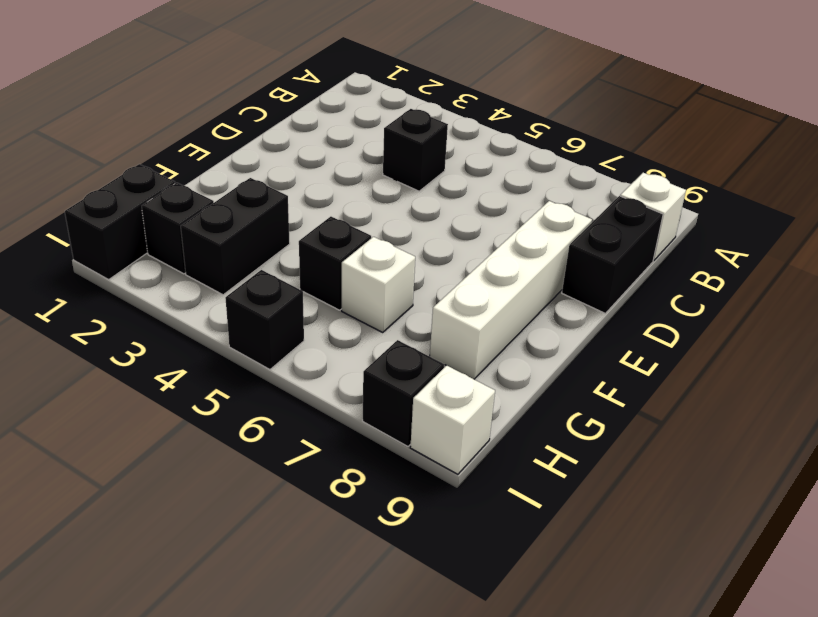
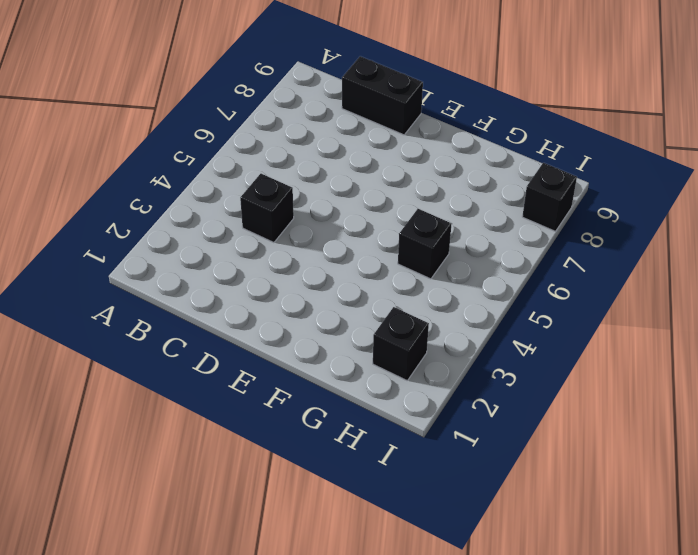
none -> white 1x1 brick [620,173,686,261]
none -> white 1x4 brick [430,201,592,379]
none -> black 1x2 brick [181,178,290,295]

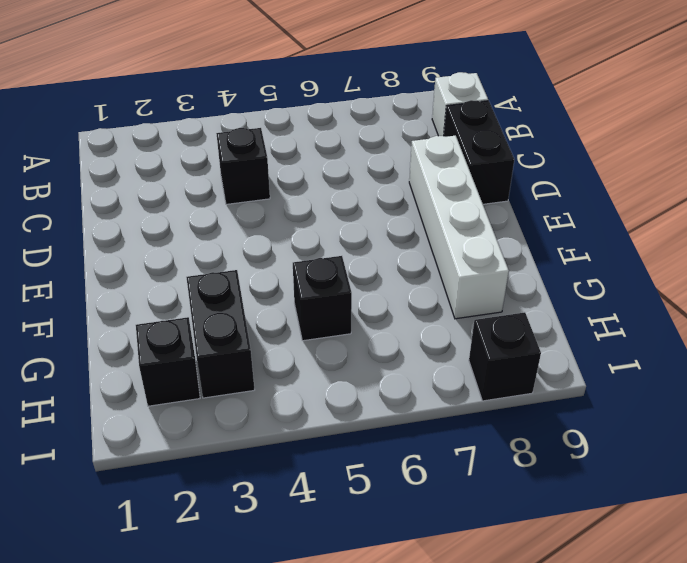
none -> white 1x1 brick [342,237,415,332]
none -> black 1x2 brick [65,164,175,280]
none -> black 1x1 brick [225,270,304,370]

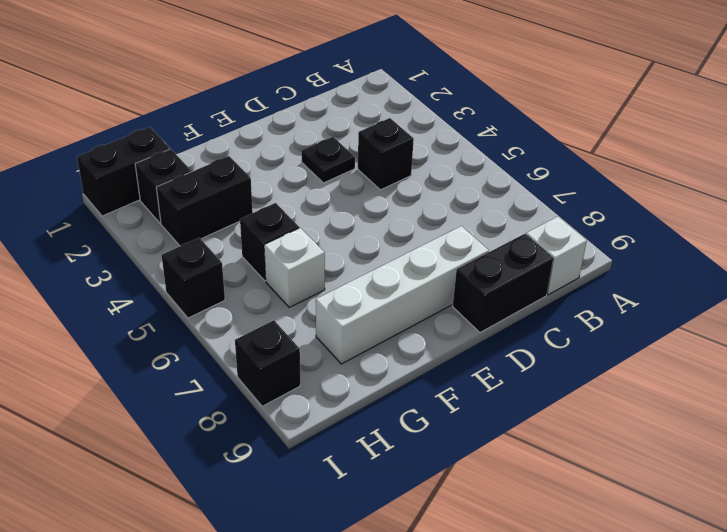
black 1x1 plate [301,137,355,183] -> none
none -> white 1x1 brick [410,365,495,474]

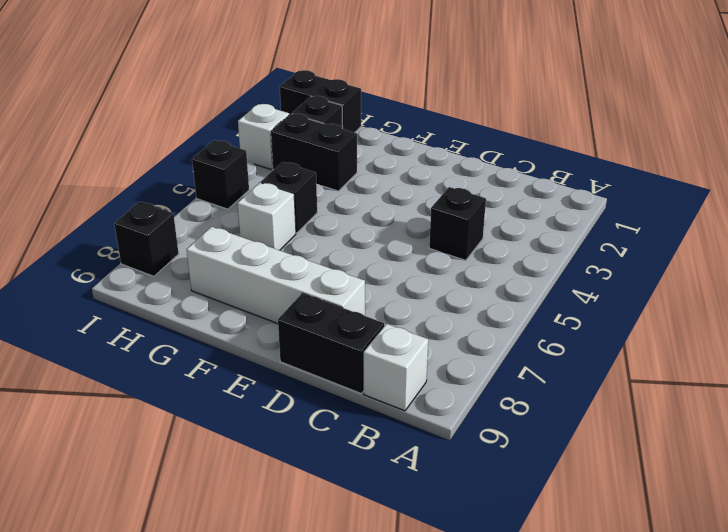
white 1x1 brick [238,104,289,170] -> white 1x1 brick moved to [410,365,495,474]

